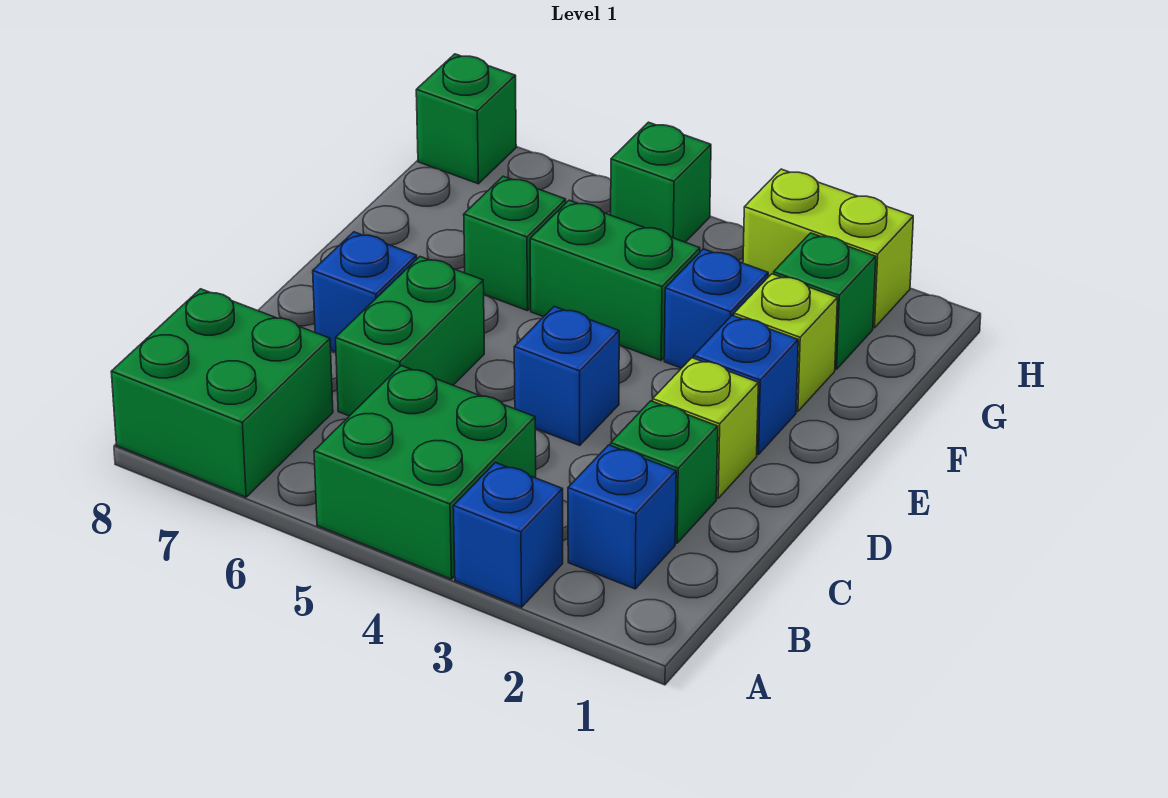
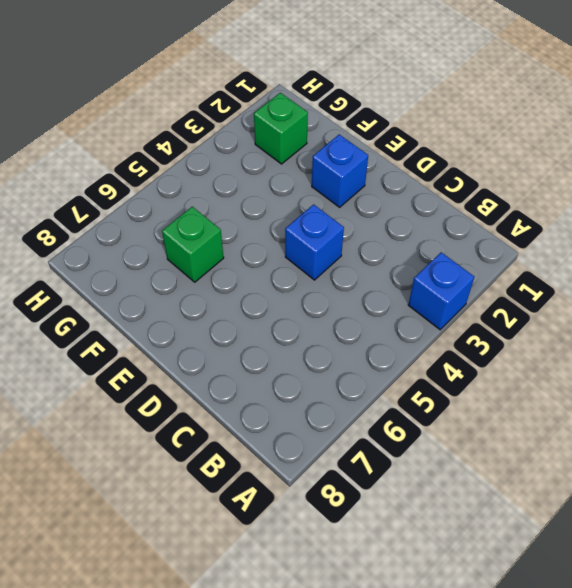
none -> green 2x2 brick [314,366,536,579]
none -> green 2x2 brick [111,289,333,497]
none -> blue 1x1 brick [568,445,676,589]

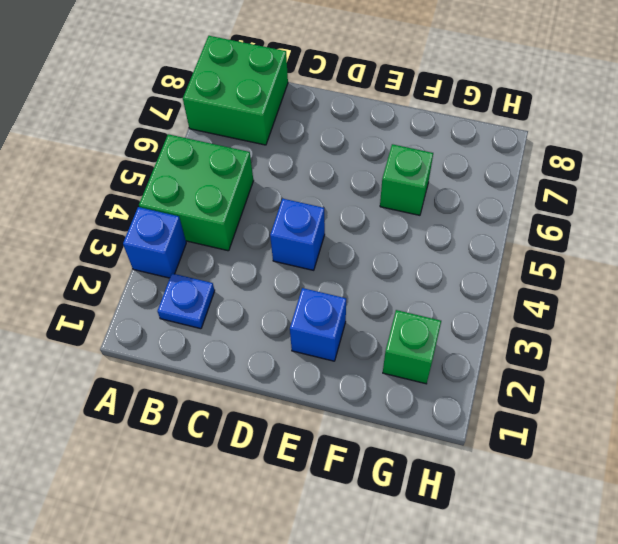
blue 1x1 plate [158,273,215,329] -> blue 1x1 brick [568,445,676,589]
none -> green 1x1 brick [611,401,718,543]
none -> green 1x2 brick [336,257,484,416]
none -> lime 1x1 brick [653,358,758,498]

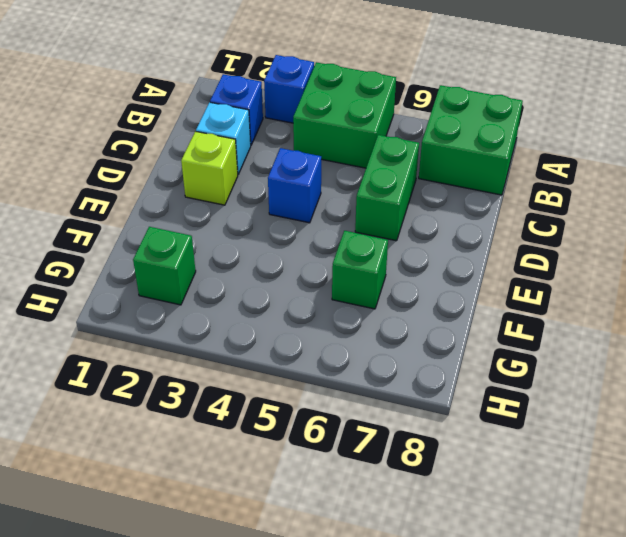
cyan 1x1 brick [196,102,251,174] -> green 1x1 brick [611,401,718,543]
none -> blue 1x1 brick [313,232,417,352]
none -> blue 1x1 brick [694,315,798,454]
none -> lime 1x1 brick [734,274,837,412]

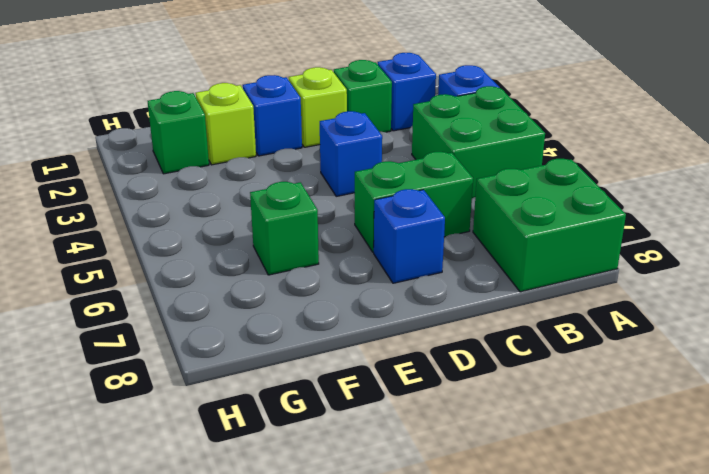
none -> blue 1x1 brick [664,249,768,368]
none -> green 1x2 brick [530,200,700,360]
none -> lime 1x2 brick [743,169,913,328]

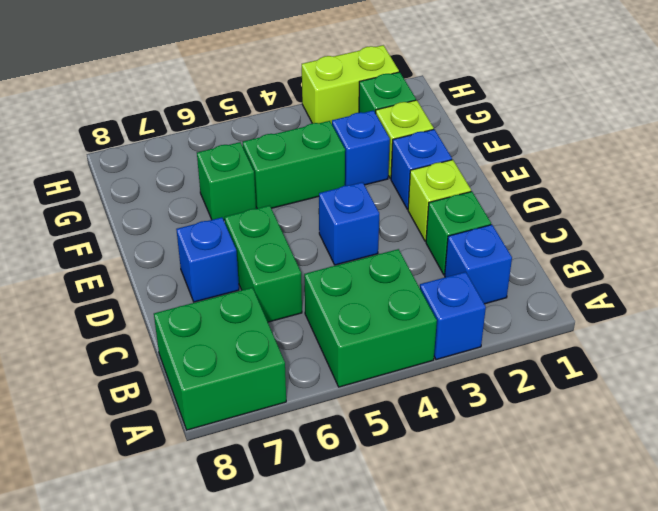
none -> green 1x1 brick [611,122,711,242]
none -> green 1x1 brick [416,54,516,184]

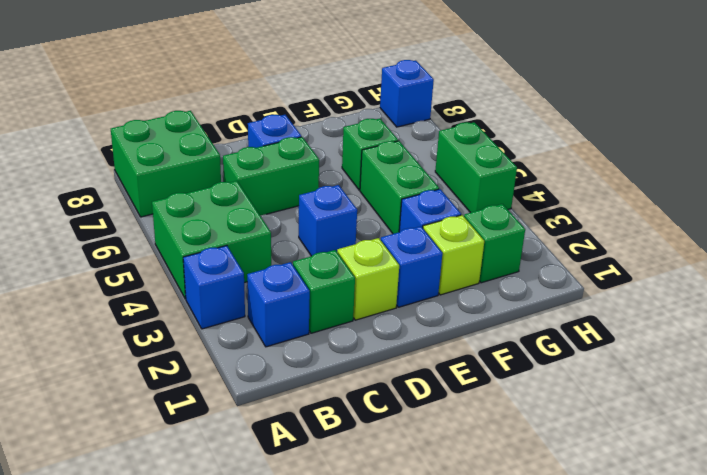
green 1x2 brick [435,122,517,213] -> green 1x1 brick [611,122,711,242]
blue 1x1 brick [380,60,434,127] -> green 1x1 brick [416,54,516,184]
none -> lime 1x2 brick [743,169,913,328]

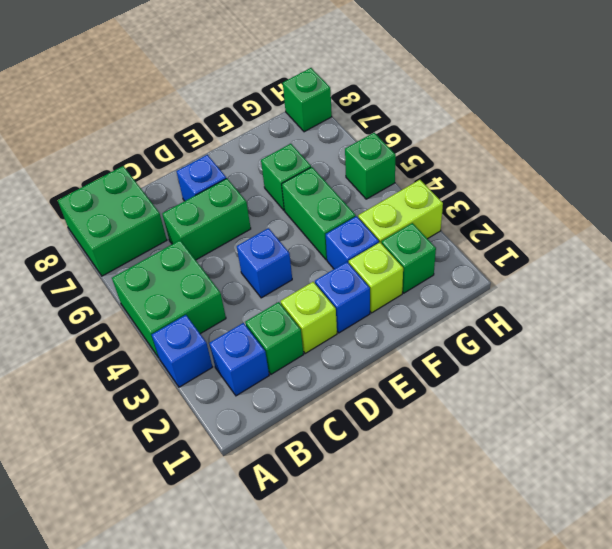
lime 1x2 brick [358,180,443,244] -> lime 1x2 brick turned to [743,169,913,328]

